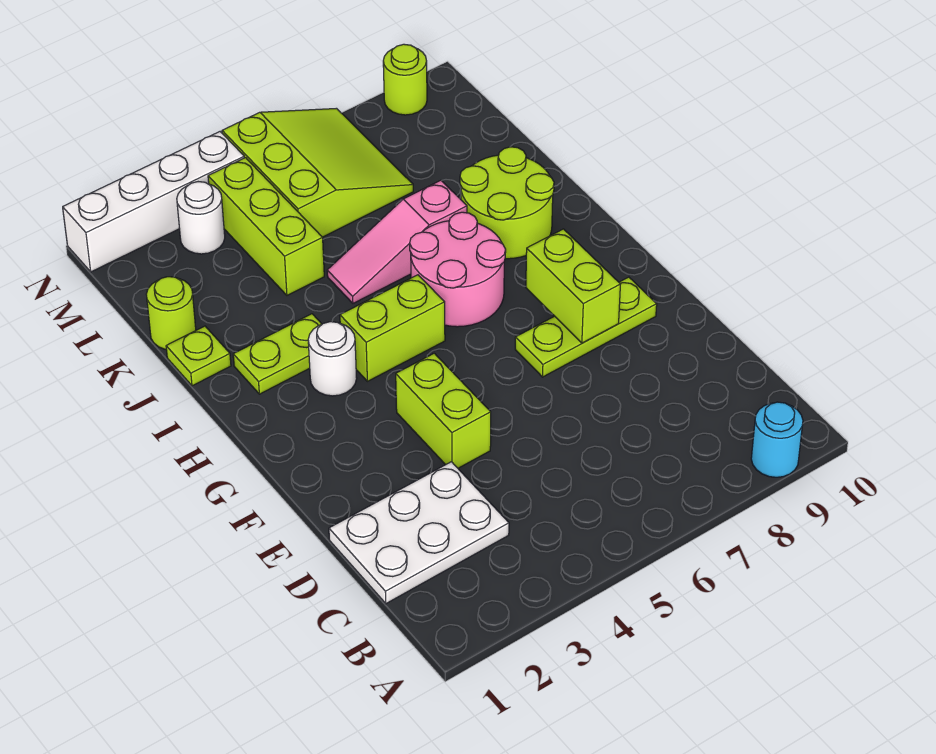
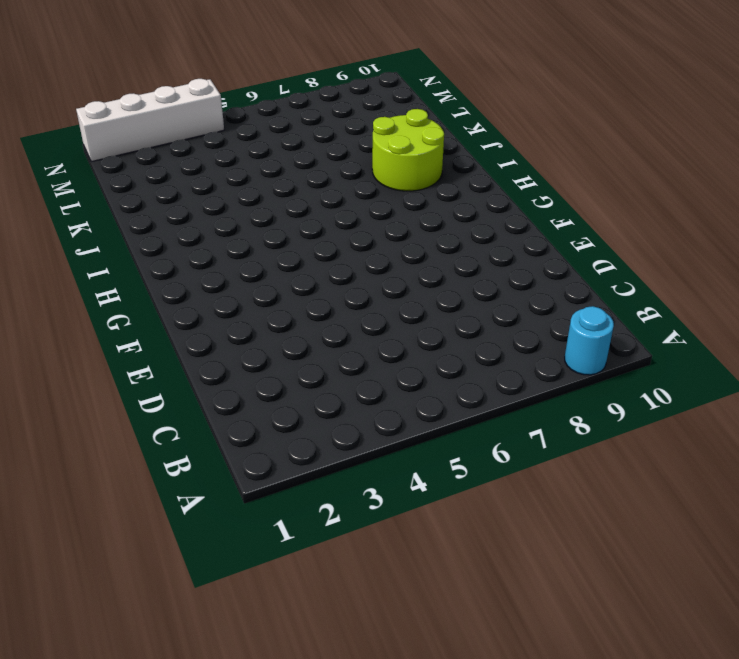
none -> white 2x3 plate [329,462,509,603]
none -> lime 1x2 brick [396,353,491,468]
none -> lime 1x3 plate [515,277,657,377]

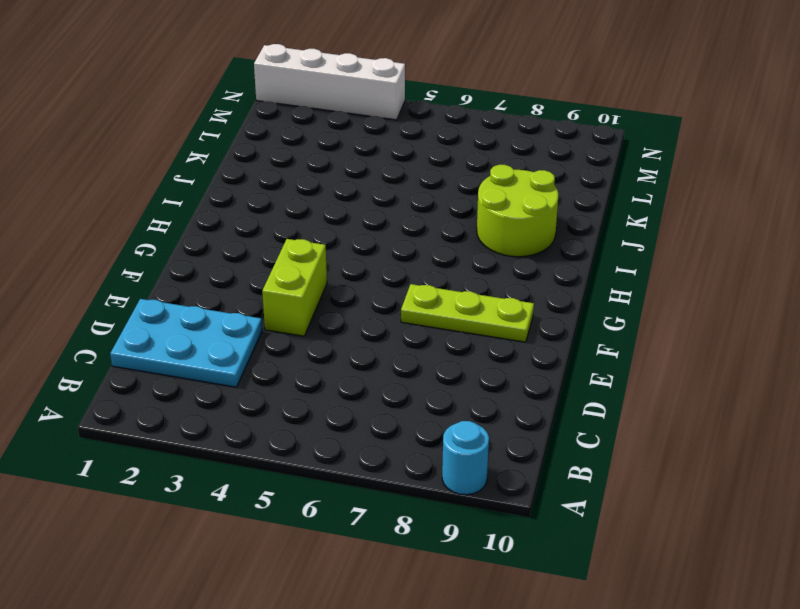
cyan 2x3 plate [110,299,262,387] -> white 2x3 plate [329,462,509,603]
none -> white 1x1 round brick [308,322,357,396]
none -> lime 1x2 brick [340,275,445,381]
none -> pink 2x2 round brick [410,212,506,327]

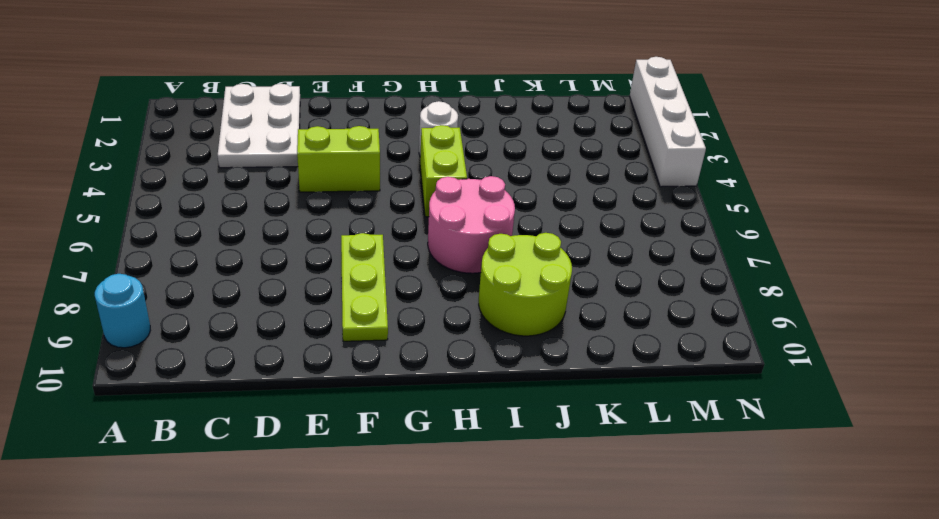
none -> lime 1x2 plate [233,314,322,394]
none -> lime 1x1 plate [166,326,231,386]
none -> pink 1x3 slope [327,180,467,303]

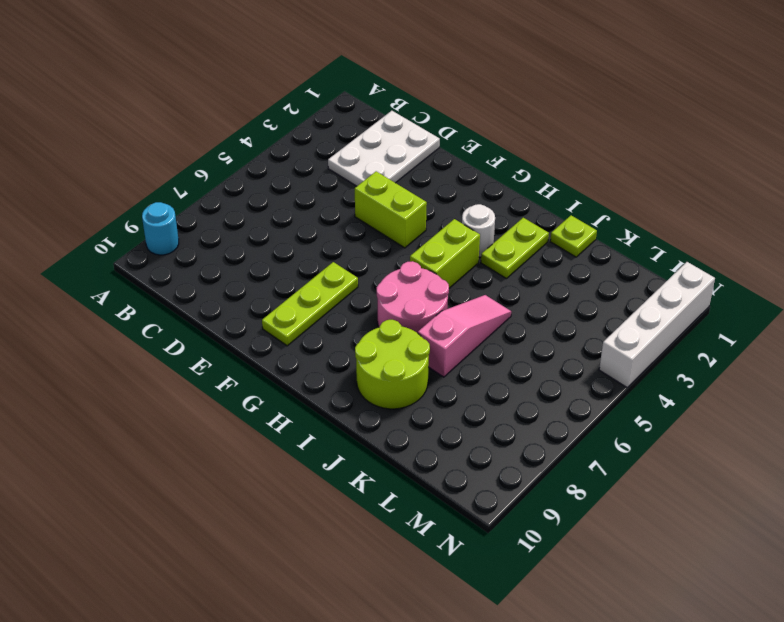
none -> lime 1x1 round brick [146,277,196,349]
none -> lime 1x3 brick [208,158,324,295]
none -> lime 3x3 slope [222,108,413,237]

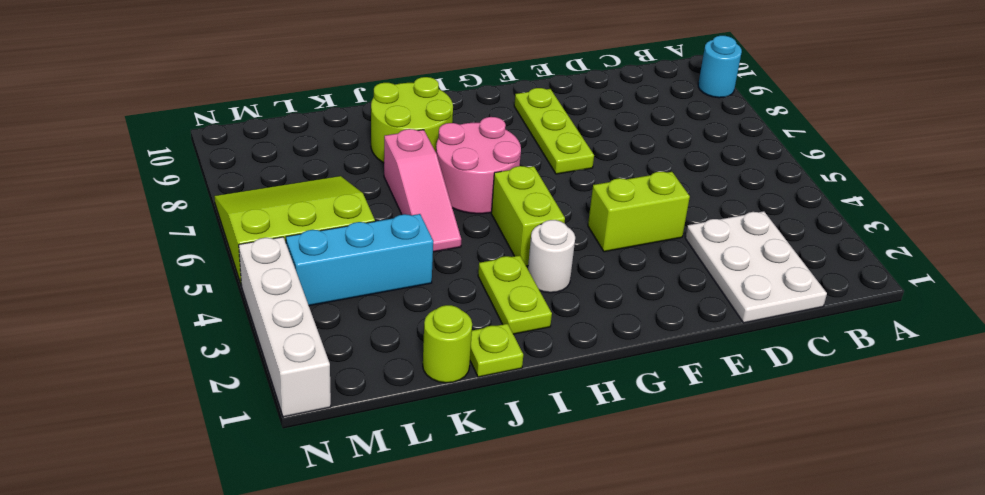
cyan 1x3 brick [286,214,433,306] -> lime 1x3 brick [208,158,324,295]
none -> white 1x1 round brick [177,182,225,254]
none -> lime 1x1 round brick [383,44,427,115]
none -> lime 1x2 brick [526,229,620,343]

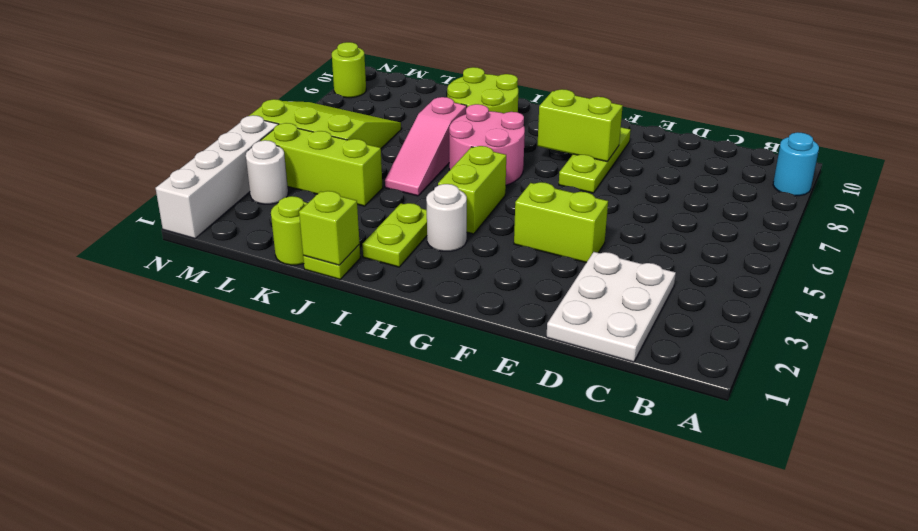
lime 1x1 brick [299,191,360,265] -> none

